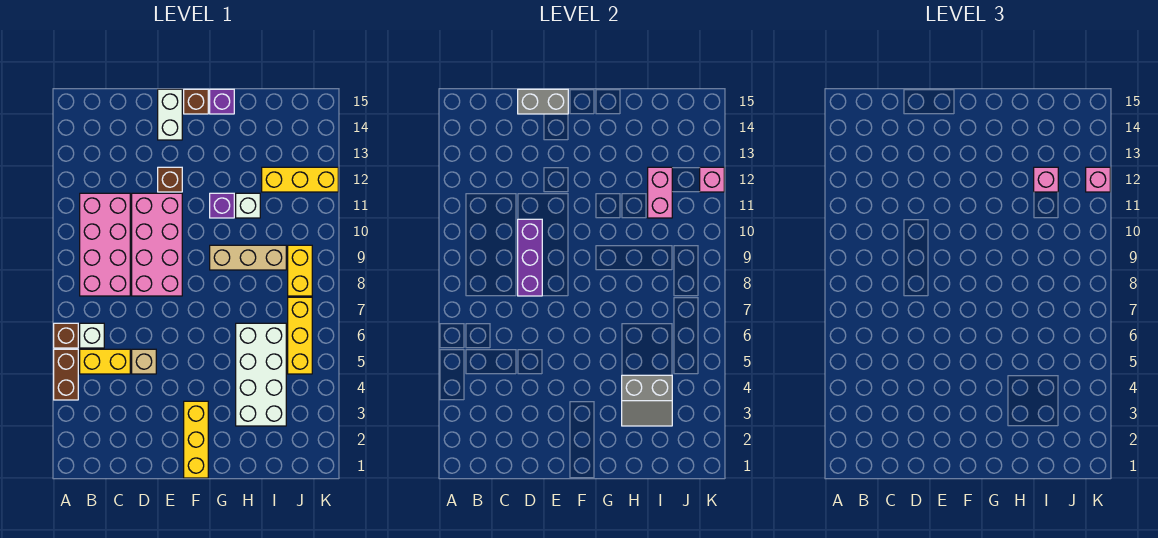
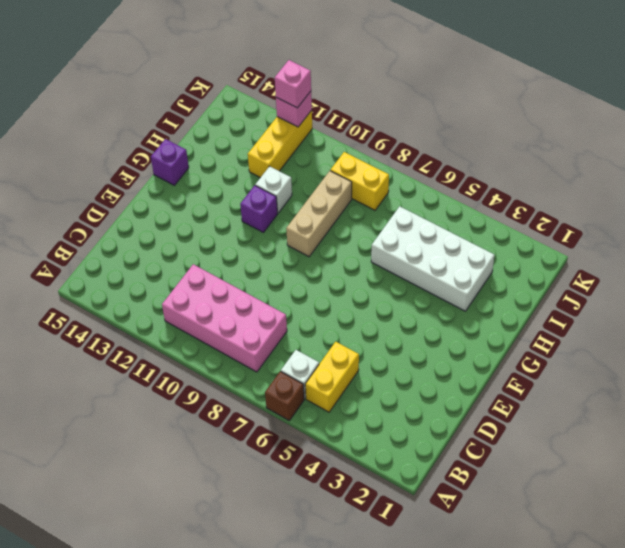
none -> brown 1x2 brick [54,349,78,400]
none -> tan 1x1 brick [132,349,156,374]
none -> pink 2x4 brick [132,193,182,296]

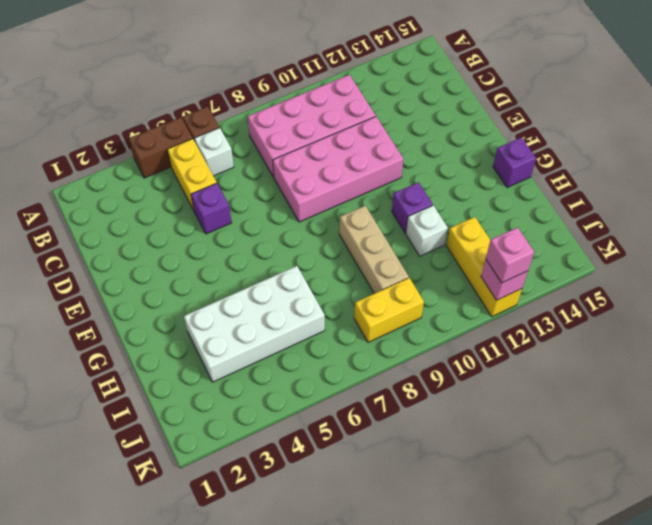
purple 1x1 brick [191,183,232,234] -> tan 1x1 brick [132,349,156,374]
none -> brown 1x1 brick [158,167,182,192]
none -> white 1x2 brick [158,89,182,140]
none -> yellow 1x3 brick [184,401,208,478]

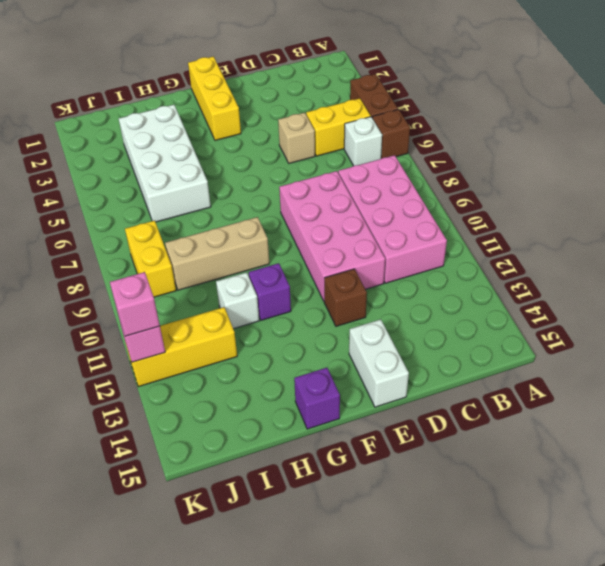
none -> brown 1x1 brick [184,89,208,114]
none -> yellow 1x3 brick [288,297,312,374]
none -> purple 1x3 brick [518,219,542,296]

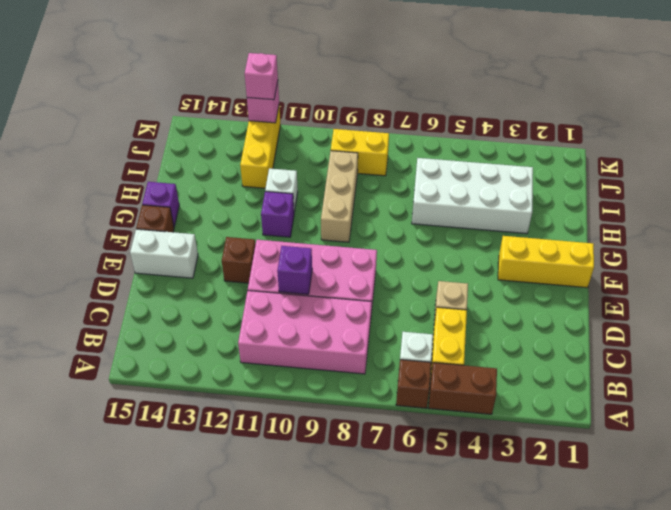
purple 1x1 brick [277,246,312,294] -> purple 1x3 brick [518,219,542,296]
none -> yellow 1x3 brick [288,297,312,374]
none -> grey 1x2 brick [518,89,568,114]
none -> grey 2x2 slope [622,375,672,426]

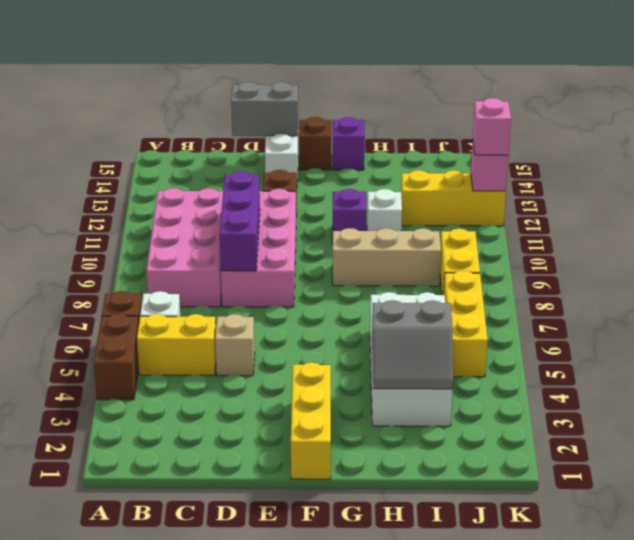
none -> pink 1x2 brick [648,167,672,218]
none -> pink 1x1 brick [1034,167,1058,192]

